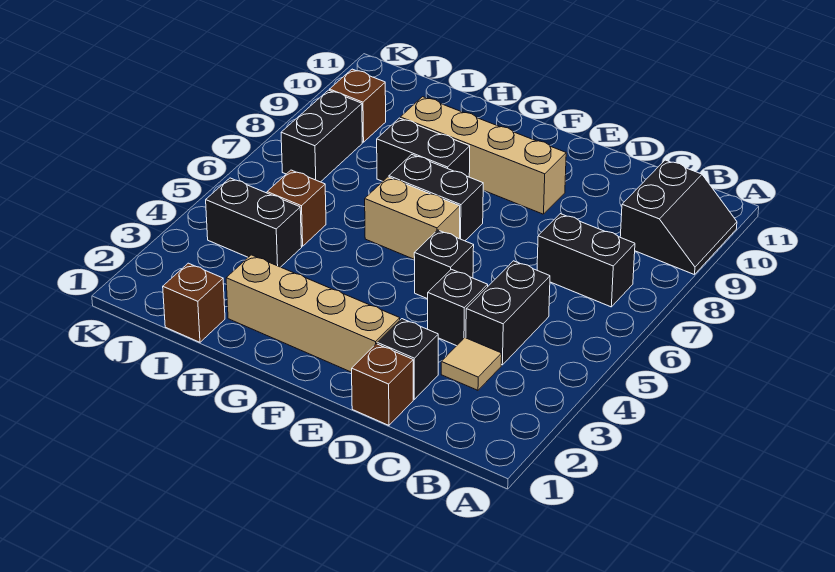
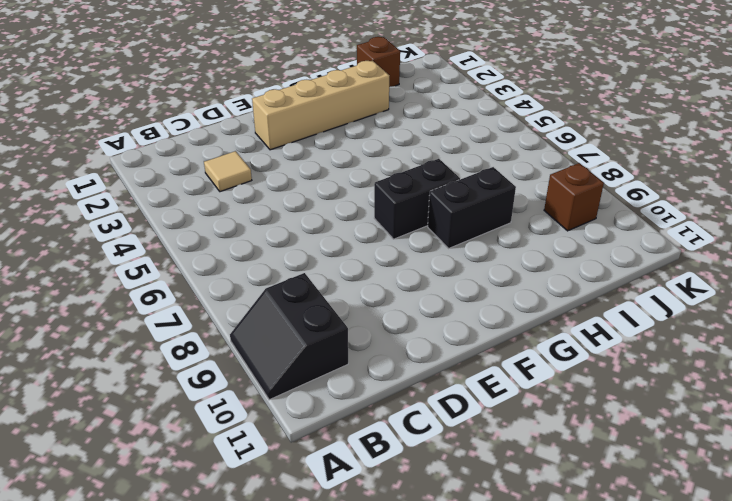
none -> black 1x2 brick [537,214,635,307]
none -> black 1x2 brick [466,261,550,365]
none -> brown 1x1 brick [352,344,413,425]

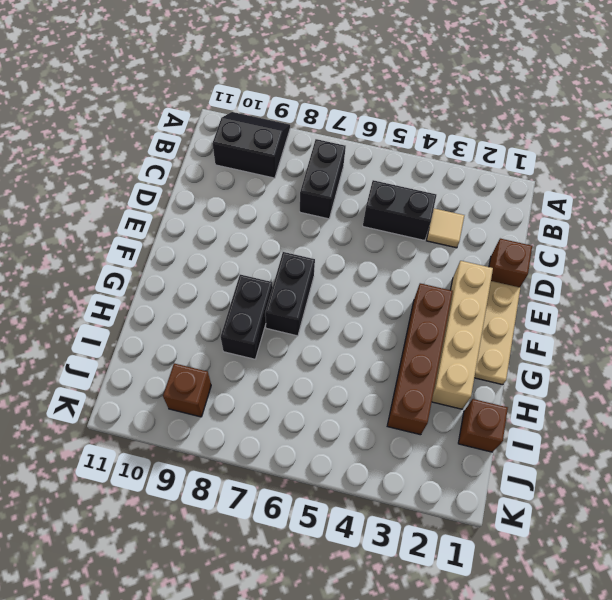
tan 1x3 plate [474,281,520,385] -> none
brown 1x4 brick [387,283,453,435] -> none
none -> black 1x1 brick [377,319,438,399]
none -> black 1x1 brick [428,269,488,346]
none -> black 1x1 brick [414,230,474,299]

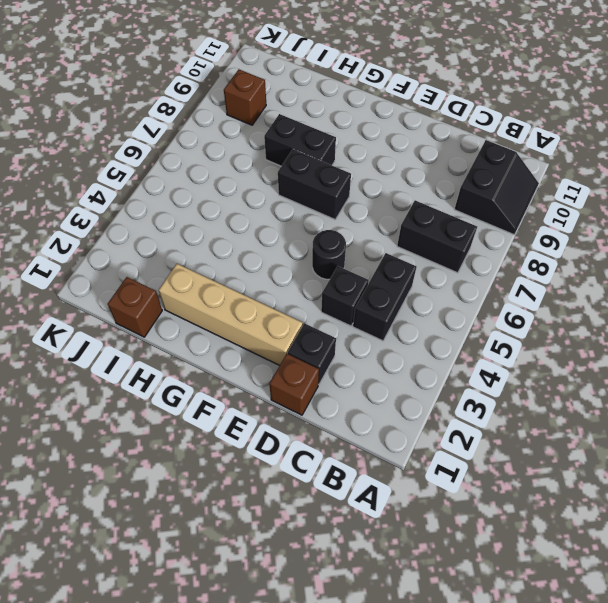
black 1x1 round brick [312,230,346,279] -> black 1x1 brick [414,230,474,299]
none -> tan 1x1 tile [441,338,502,390]
none -> tan 1x4 brick [400,97,566,214]
none -> tan 1x2 brick [365,177,460,260]

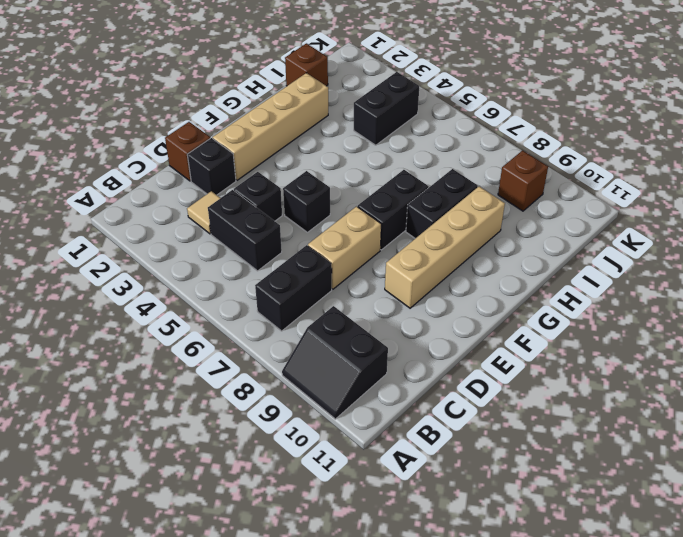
tan 1x2 brick [308,206,381,289] -> tan 1x2 brick moved to [365,177,460,260]
none -> brown 1x1 brick [267,170,326,246]
none -> black 1x2 brick [281,90,362,182]

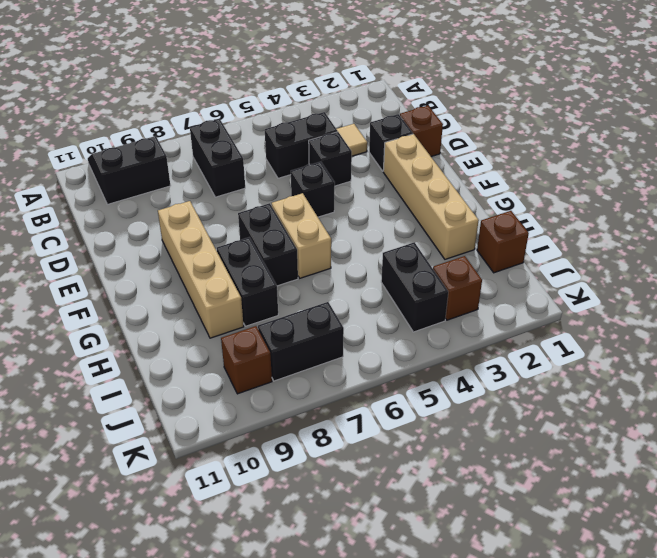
brown 1x1 brick [433,256,482,320] -> brown 1x1 brick moved to [267,170,326,246]

